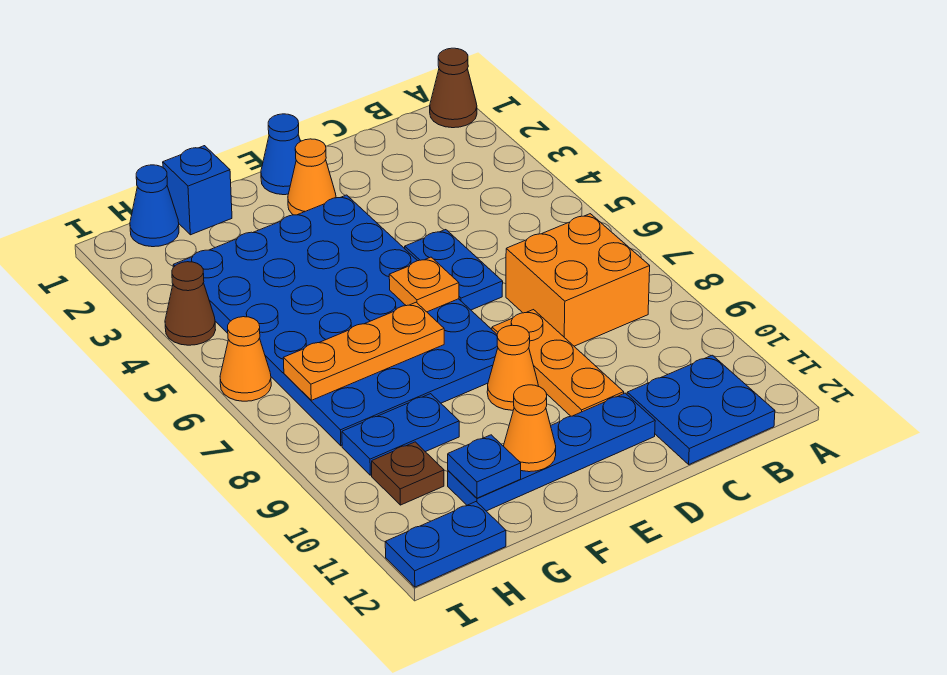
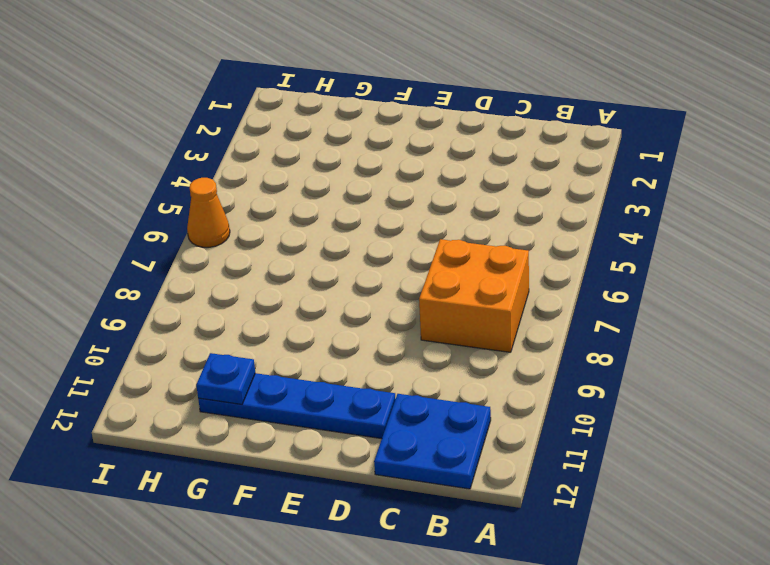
none -> brown 1x1 cone [430,48,477,128]
none -> blue 1x2 plate [405,230,503,310]
none -> orange 1x3 plate [492,310,624,416]

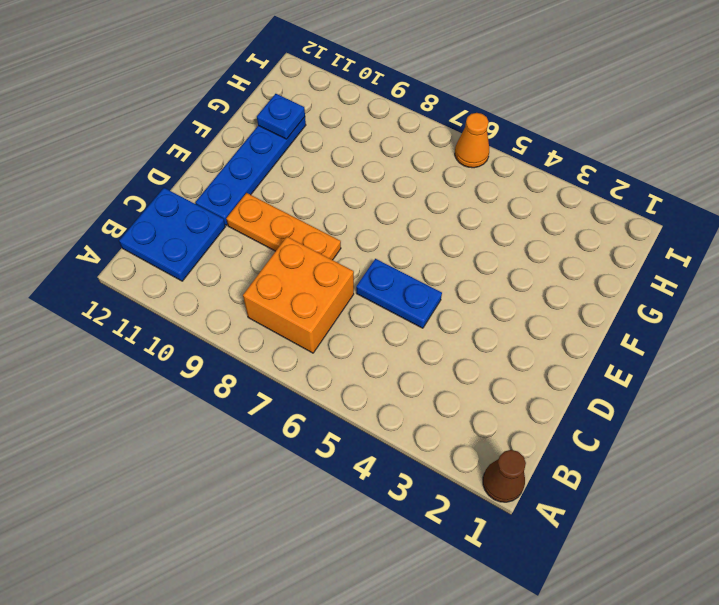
none -> blue 1x1 cone [261,114,300,195]
none -> orange 1x1 cone [288,139,336,215]
none -> blue 4x6 plate [173,195,498,446]

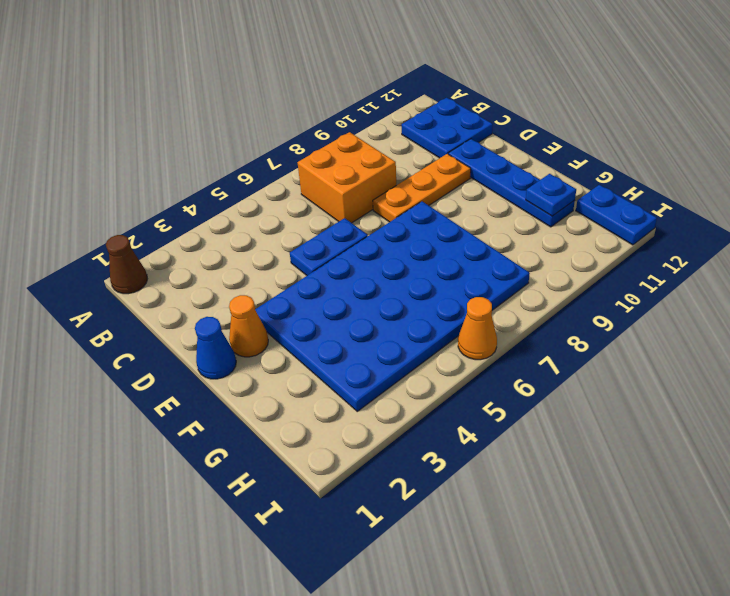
none -> orange 1x1 cone [487,325,538,410]
none -> blue 1x1 brick [163,146,232,235]
none -> blue 1x2 plate [342,394,459,475]

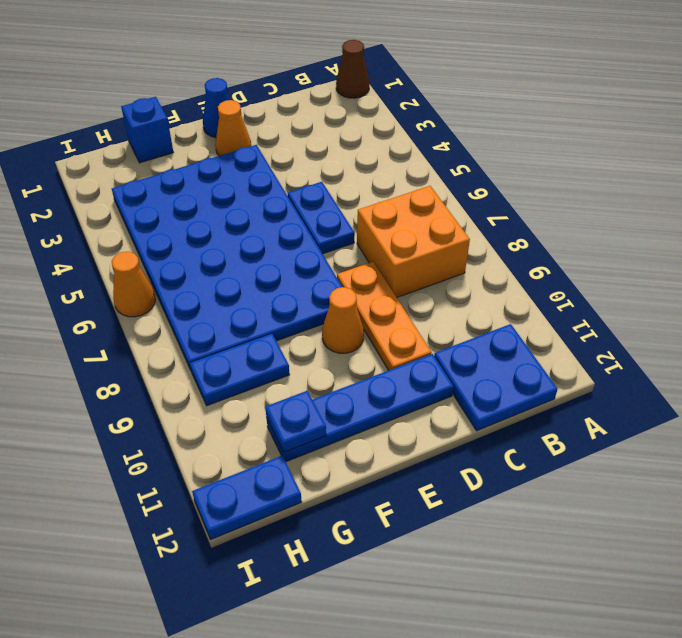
none -> blue 1x1 cone [130,165,179,247]
none -> brown 1x1 plate [372,442,444,505]
none -> brown 1x1 cone [165,262,216,345]

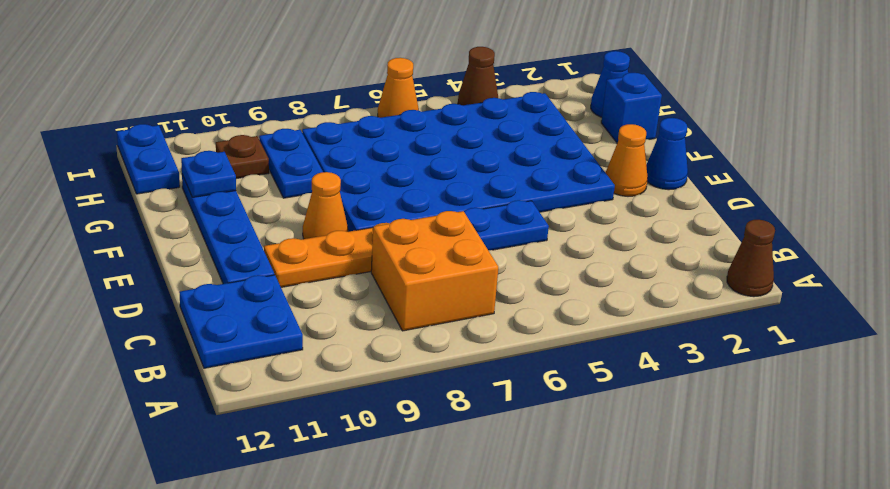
none -> orange 1x1 plate [389,257,459,312]
none -> orange 1x3 plate [283,302,444,400]
none -> orange 1x1 cone [504,385,556,472]

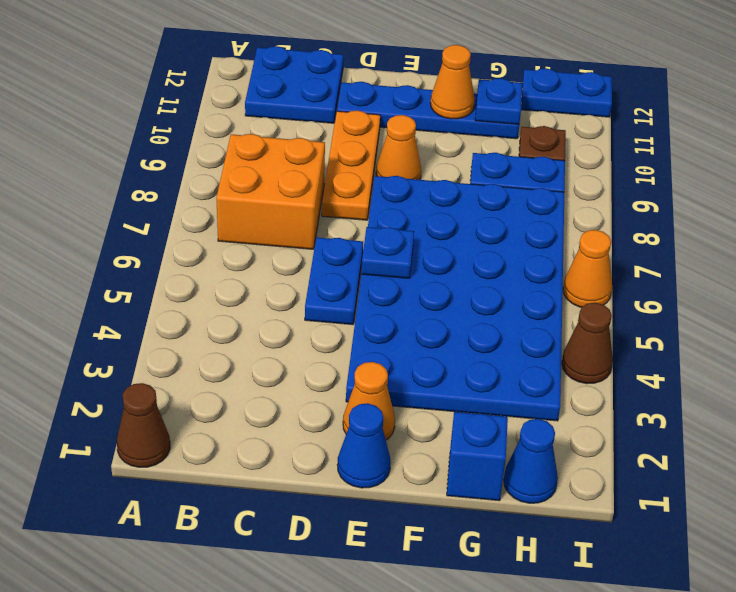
blue 1x1 plate [361,227,414,278] -> orange 1x1 plate [389,257,459,312]
none -> orange 1x3 plate [283,302,444,400]

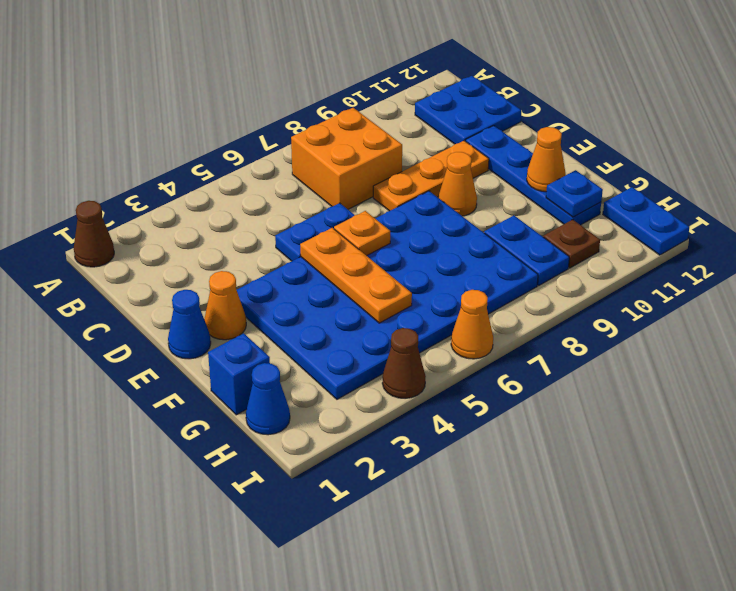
orange 1x3 plate [300,228,412,323] -> orange 1x3 plate moved to [283,302,444,400]

